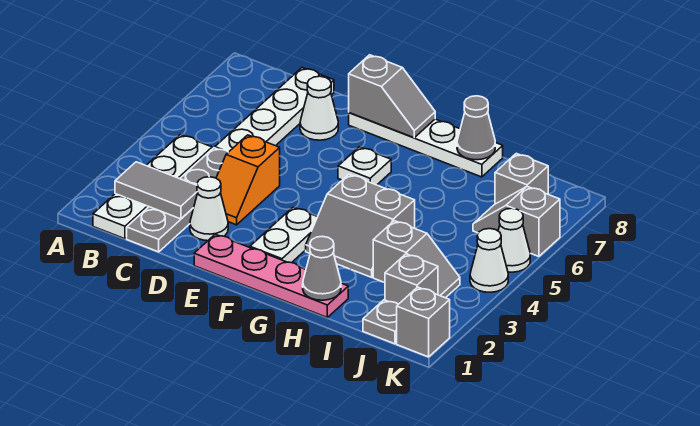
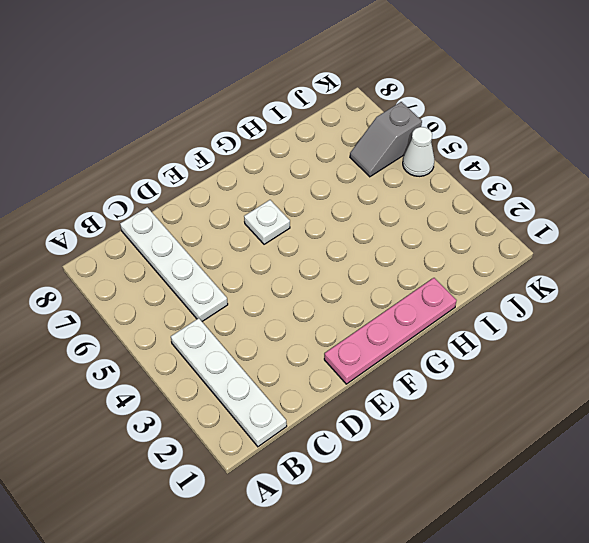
none -> grey 1x4 plate [127,148,228,252]
none -> white 1x1 cone [190,177,228,241]
none -> orange 1x2 slope [216,135,280,225]

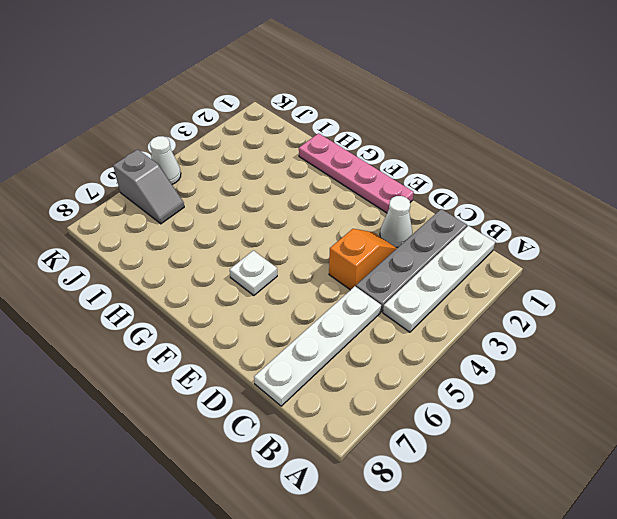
none -> white 1x1 cone [300,76,338,140]
none -> white 1x4 plate [349,113,503,177]
none -> white 1x2 plate [250,207,317,263]

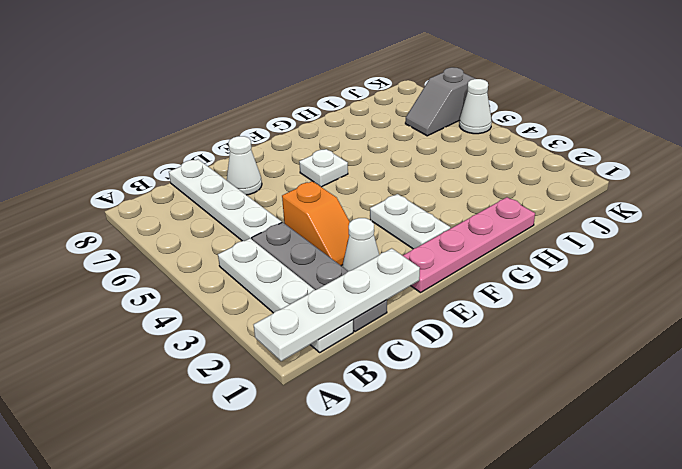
white 1x4 plate [254,248,420,361] -> white 1x4 plate moved to [349,113,503,177]
none -> grey 2x2 slope [306,175,415,277]
none -> grey 1x2 slope [373,221,460,298]
none -> grey 1x1 plate [363,300,398,344]

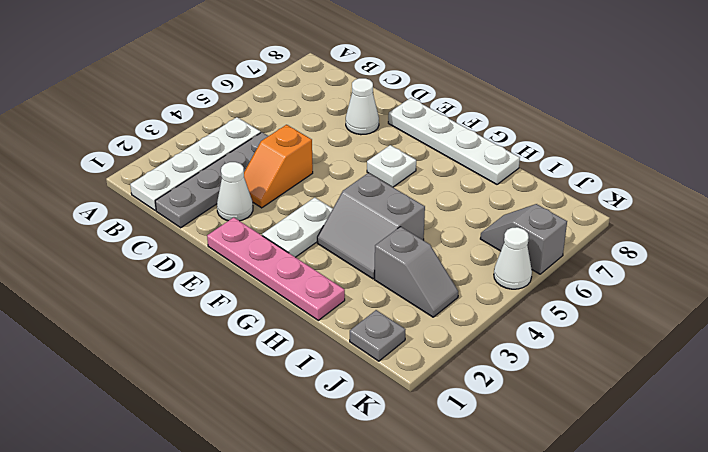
none -> white 1x4 plate [215,67,334,152]
none -> grey 1x1 brick [385,254,438,304]
none -> grey 1x1 brick [495,154,548,204]

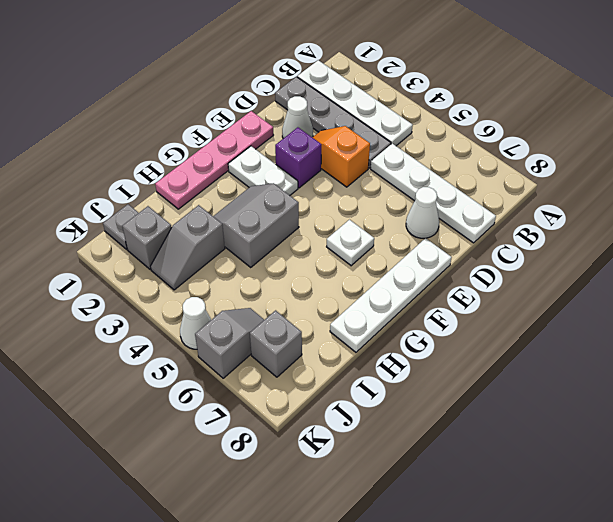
purple 1x1 brick [275,127,321,188] -> none
none -> grey 1x1 brick [397,287,450,357]
none -> white 1x1 cone [470,229,508,292]
none -> grey 1x2 tile [115,162,198,219]

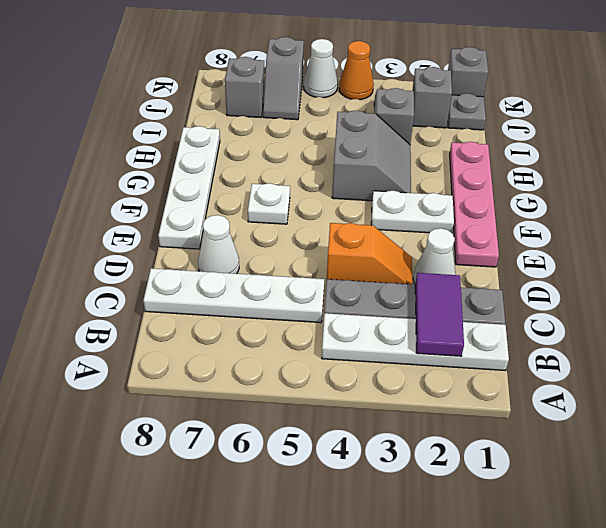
purple 1x2 tile [415,273,464,356] -> grey 1x2 tile [115,162,198,219]
orange 1x1 cone [339,41,374,100] -> white 1x1 cone [470,229,508,292]
none -> grey 1x2 slope [349,55,435,138]
none -> grey 1x1 cone [303,236,341,300]
none -> grey 1x1 cone [457,96,495,160]

